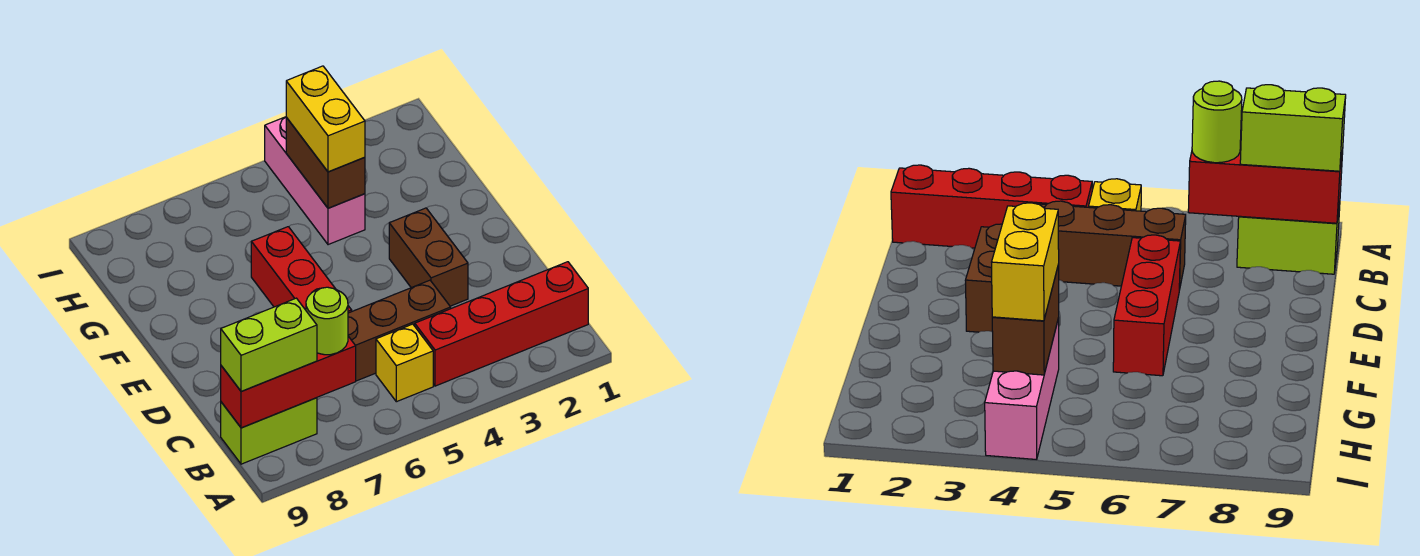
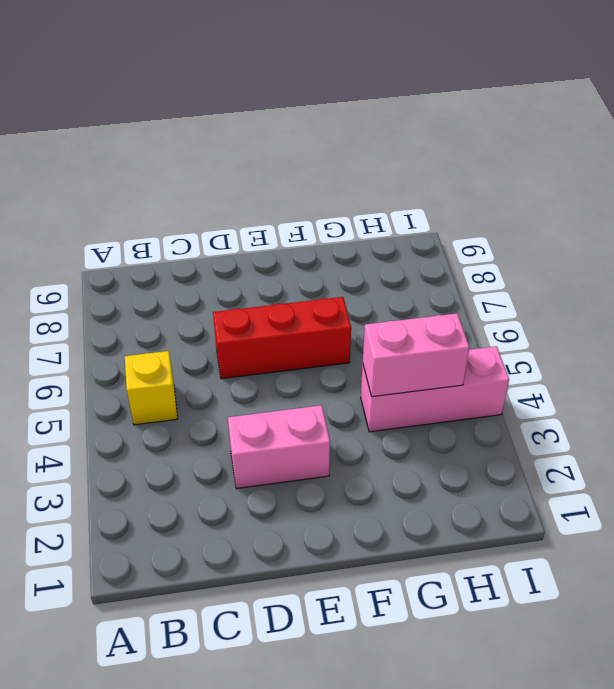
pink 1x2 brick [228,405,330,489] -> brown 1x2 brick [389,208,468,306]
pink 1x2 brick [363,313,469,397] -> brown 1x2 brick [286,118,365,208]
none -> red 1x4 brick [415,262,588,386]
none -> lime 1x2 brick [221,398,317,464]
none -> brown 1x3 brick [348,280,451,381]

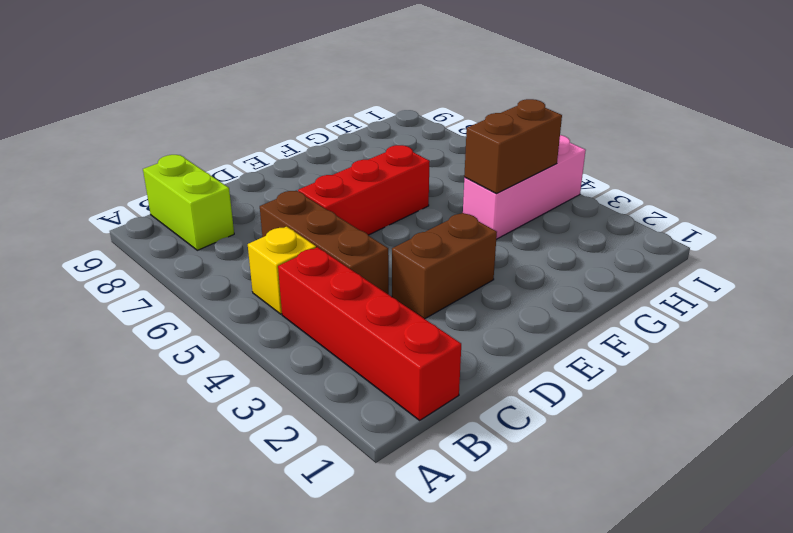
none -> red 1x3 brick [221,336,356,428]
none -> lime 1x1 round brick [306,287,348,355]
none -> lime 1x2 brick [221,298,317,392]

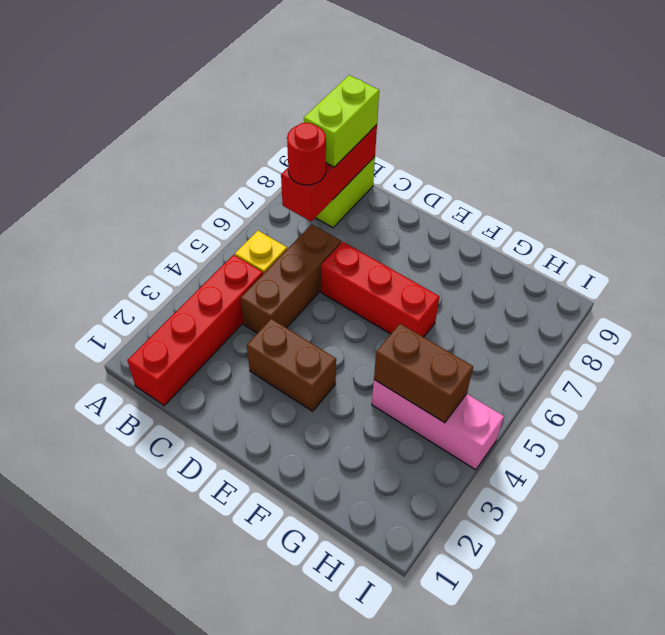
red 1x1 round brick [287,123,326,185] -> lime 1x1 round brick [306,287,348,355]
none -> yellow 1x2 brick [286,66,365,172]

